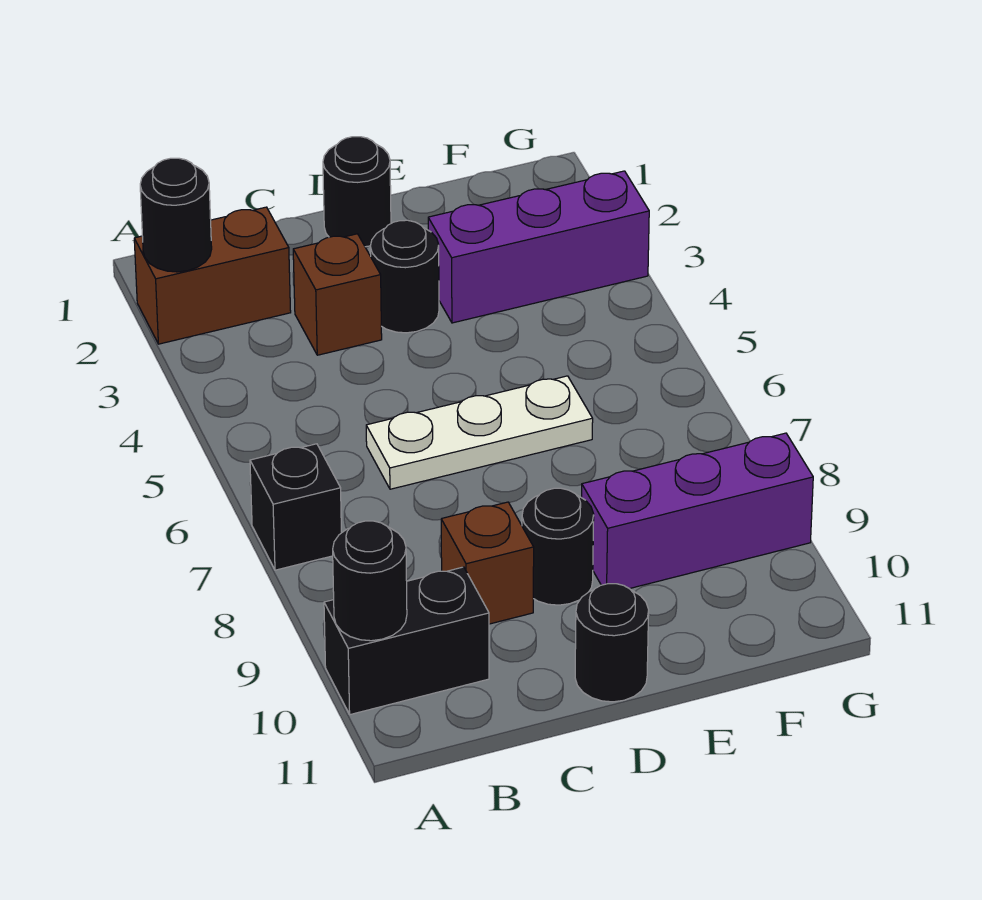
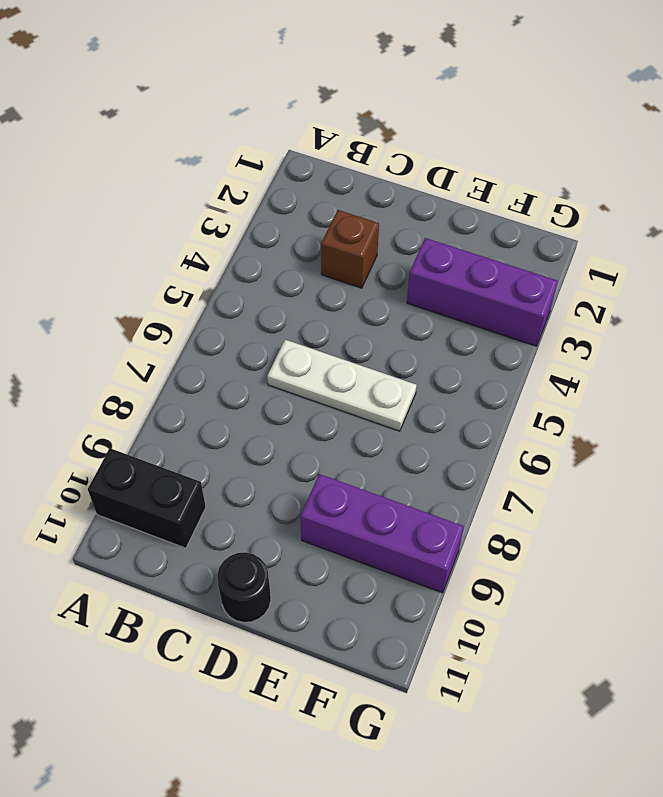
none -> brown 1x2 brick [134,207,291,344]
none -> black 1x1 brick [250,444,341,570]
none -> brown 1x1 brick [441,502,534,624]

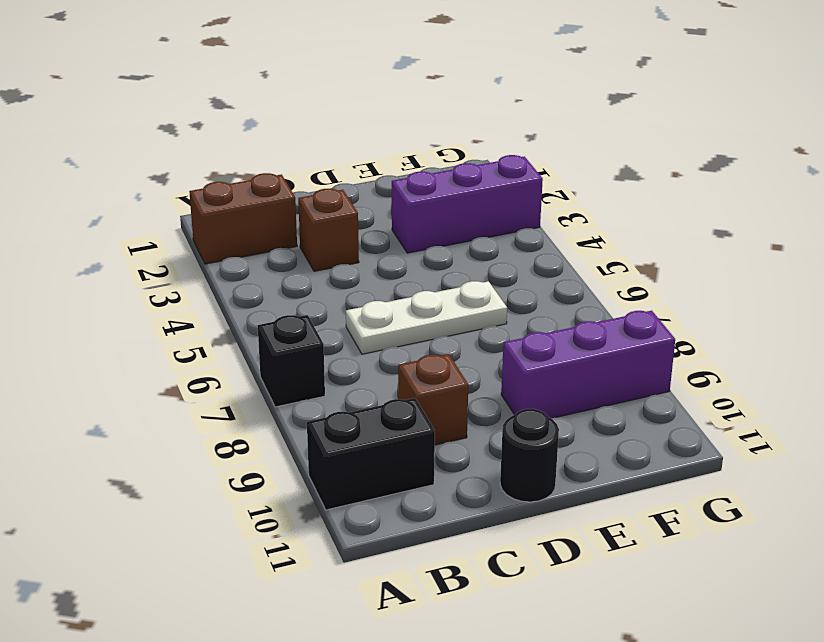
none -> black 1x1 round brick [323,137,391,247]
none -> black 1x1 round brick [370,220,439,333]
none -> black 1x1 round brick [522,488,594,605]

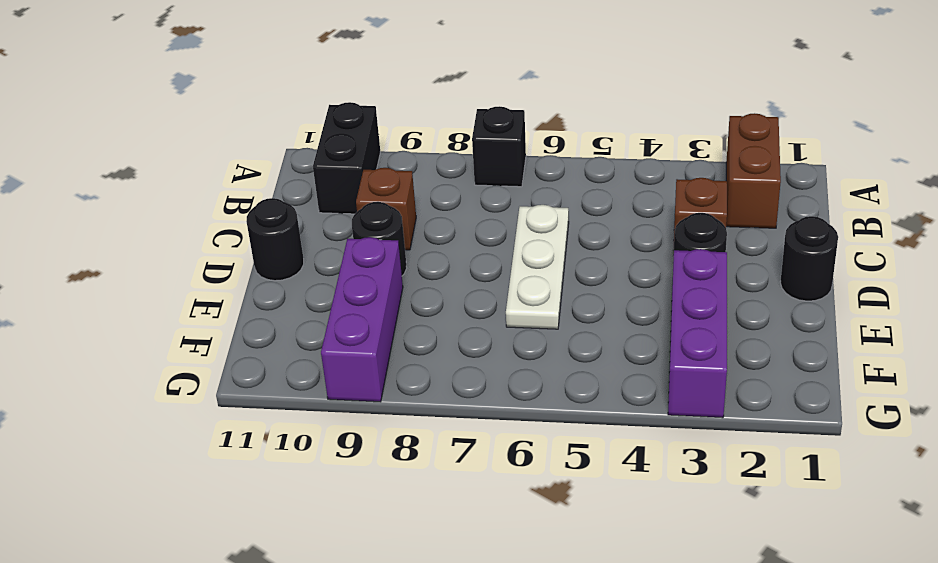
none -> black 1x1 round brick [140,158,212,272]
none -> black 1x1 round brick [333,521,407,641]

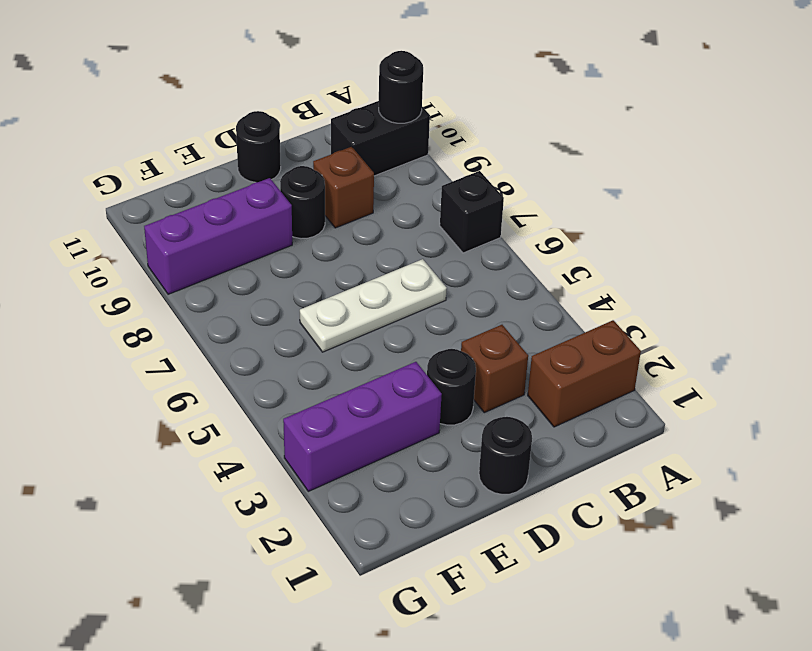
none -> black 1x1 round brick [140,158,212,272]

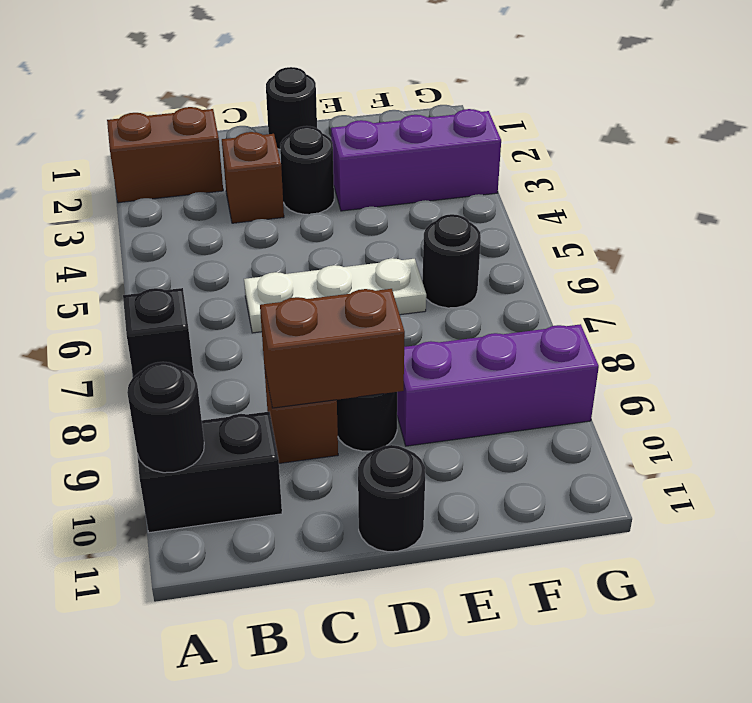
brown 1x2 brick [260,289,405,408] -> none
black 1x1 round brick [422,214,481,308] -> black 1x1 round brick moved to [140,158,212,272]

